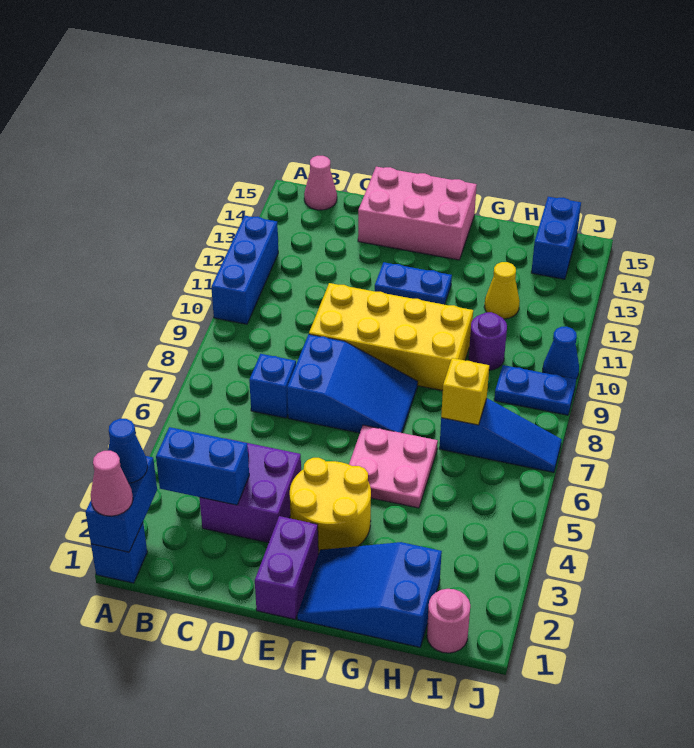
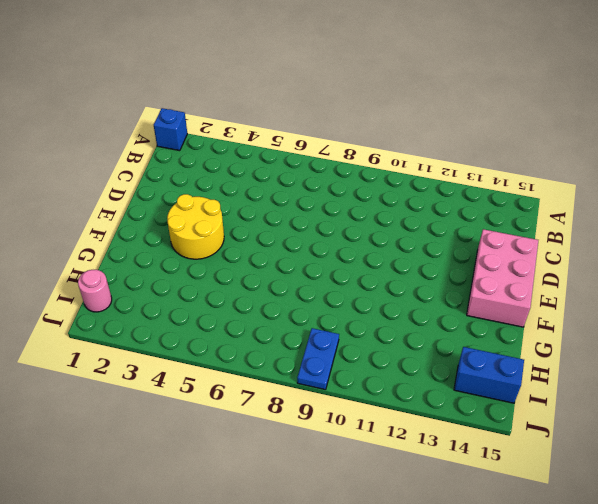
none -> blue 1x3 brick [211,216,278,324]
none -> pink 1x1 cone [304,156,337,210]
none -> purple 2x2 brick [200,438,301,543]

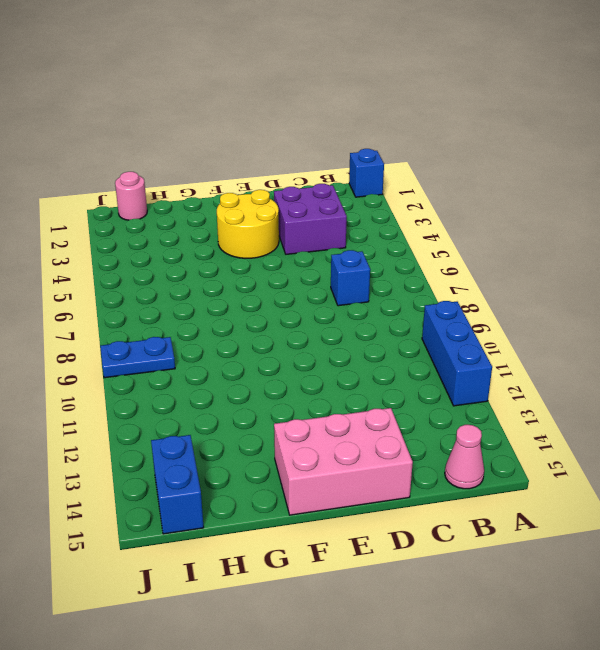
none -> blue 2x3 slope [287,334,418,433]
none -> yellow 2x4 brick [309,283,473,391]
none -> purple 1x2 brick [255,516,318,619]

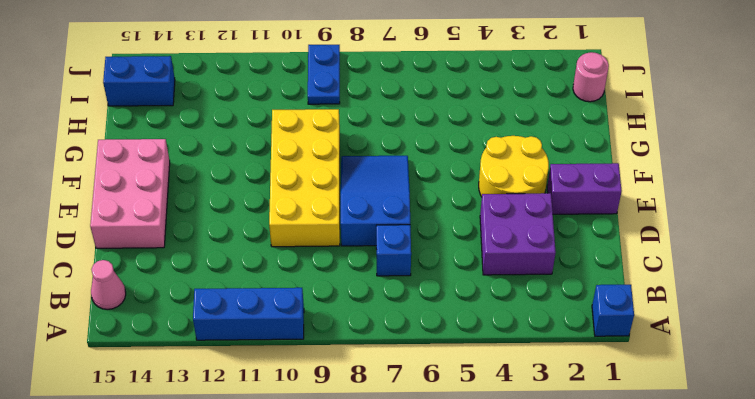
none -> blue 1x2 plate [375,262,452,305]
none -> blue 2x3 slope [297,542,442,647]
none -> pink 2x2 plate [349,425,438,508]

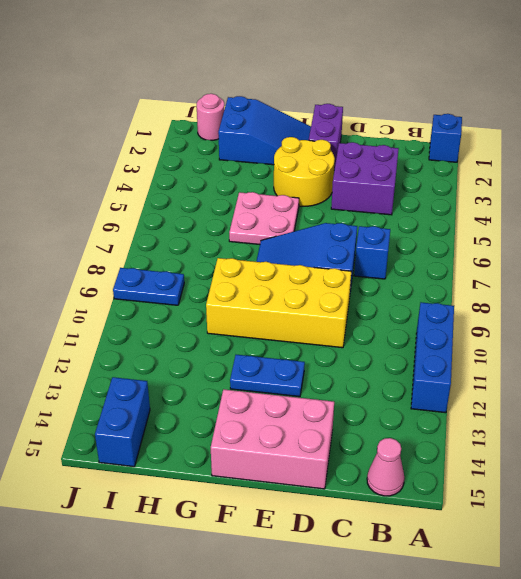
none -> blue 1x3 slope [439,398,562,472]
none -> purple 1x1 round brick [469,312,507,370]
none -> yellow 1x1 cone [484,262,520,319]

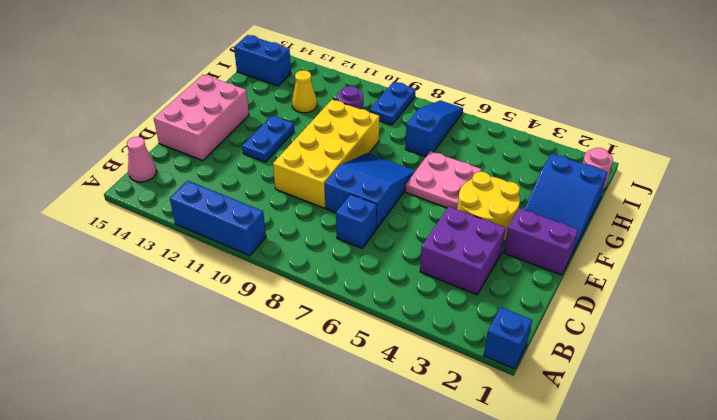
none -> blue 1x1 cone [543,327,579,379]
none -> blue 1x2 brick [86,456,157,552]
none -> blue 1x2 brick [156,427,249,505]

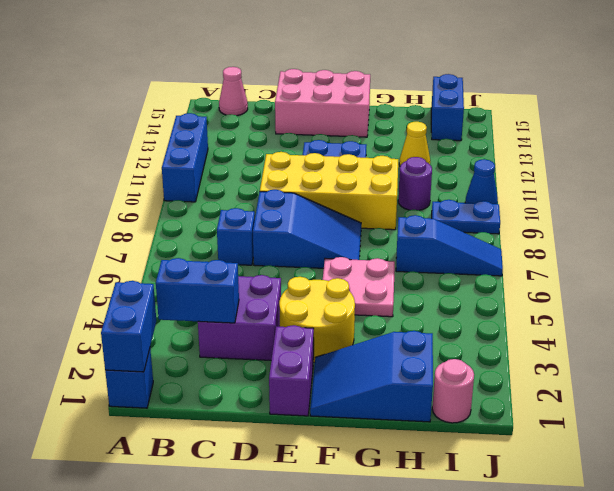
none -> yellow 1x1 brick [441,358,489,425]
none -> pink 1x1 cone [91,451,133,516]
none -> blue 1x1 cone [108,419,148,483]

